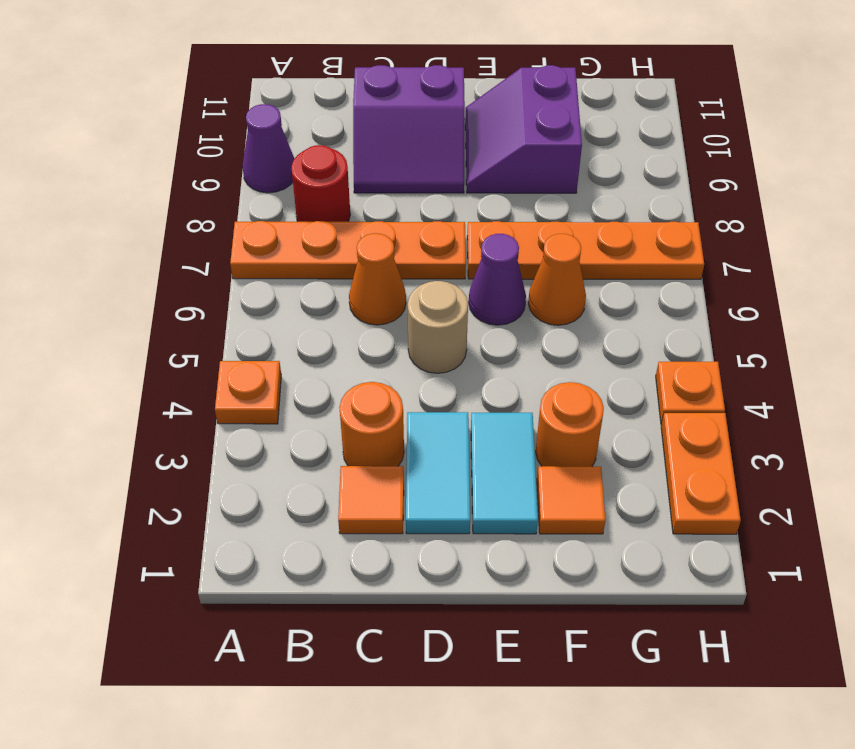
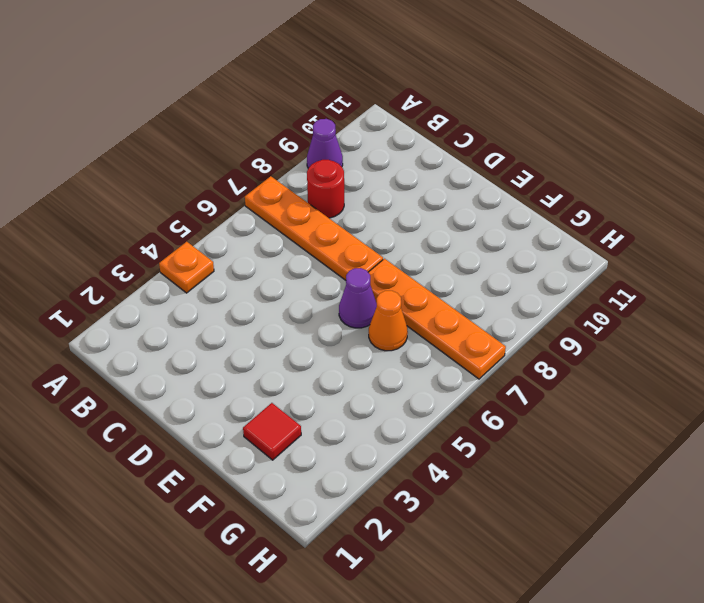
red 1x1 tile [243,403,301,460] -> orange 1x1 tile [537,466,605,534]
none -> orange 1x1 tile [338,466,404,534]
none -> orange 1x1 round brick [339,382,404,466]
none -> orange 1x1 cone [349,233,406,325]

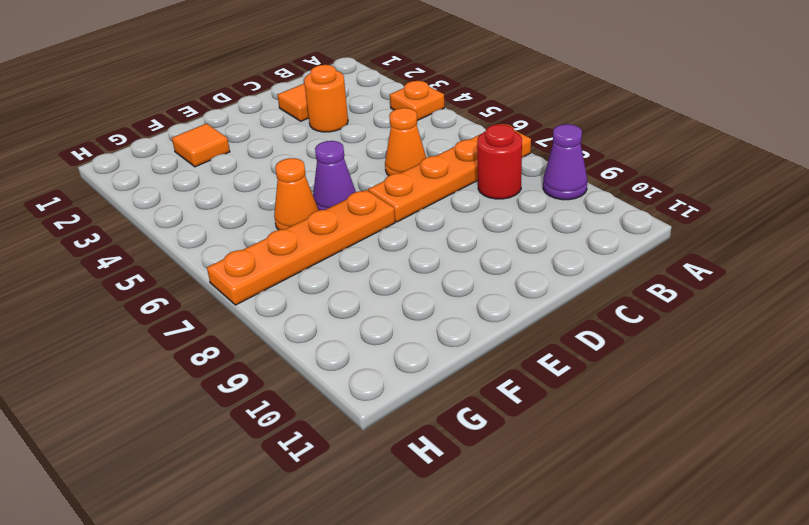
none -> purple 2x2 slope [353,65,465,193]
none -> cyan 1x2 tile [406,412,470,534]
none -> tan 1x1 round brick [408,281,468,373]

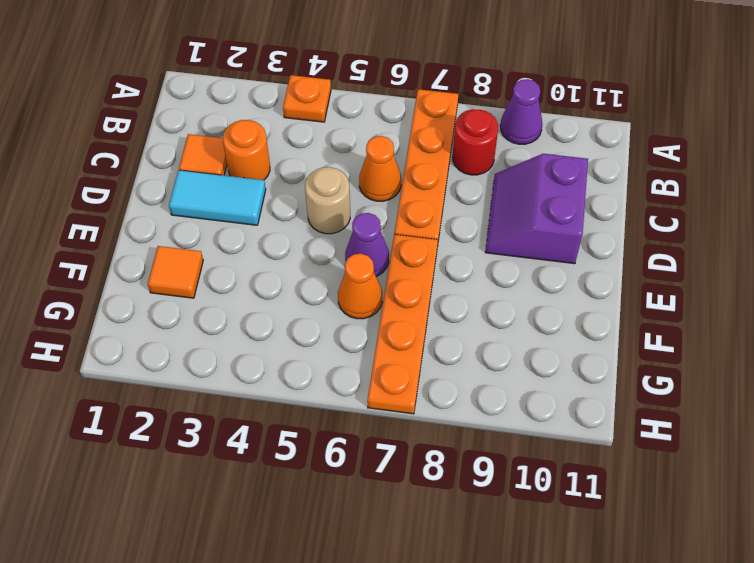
none -> cyan 1x2 tile [471,413,538,534]
none -> purple 2x2 slope [465,65,582,193]
none -> orange 1x1 round brick [536,382,604,467]

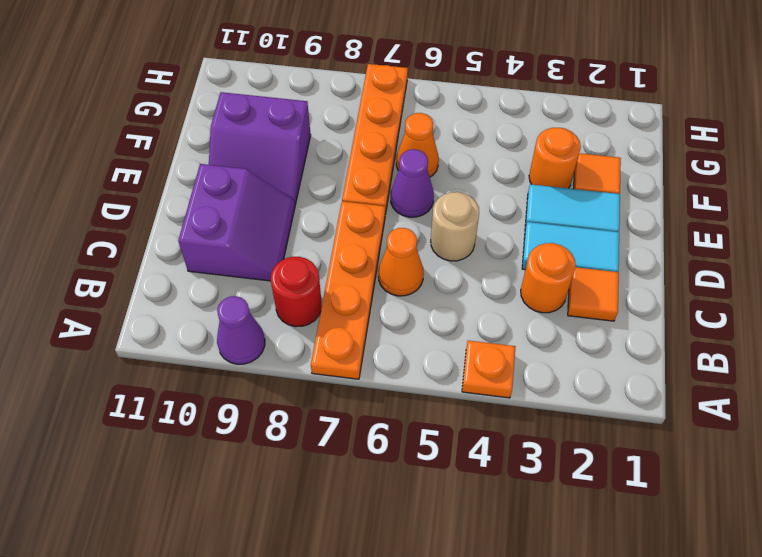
none -> orange 1x2 plate [661,413,741,534]
none -> orange 1x1 plate [656,362,725,425]

